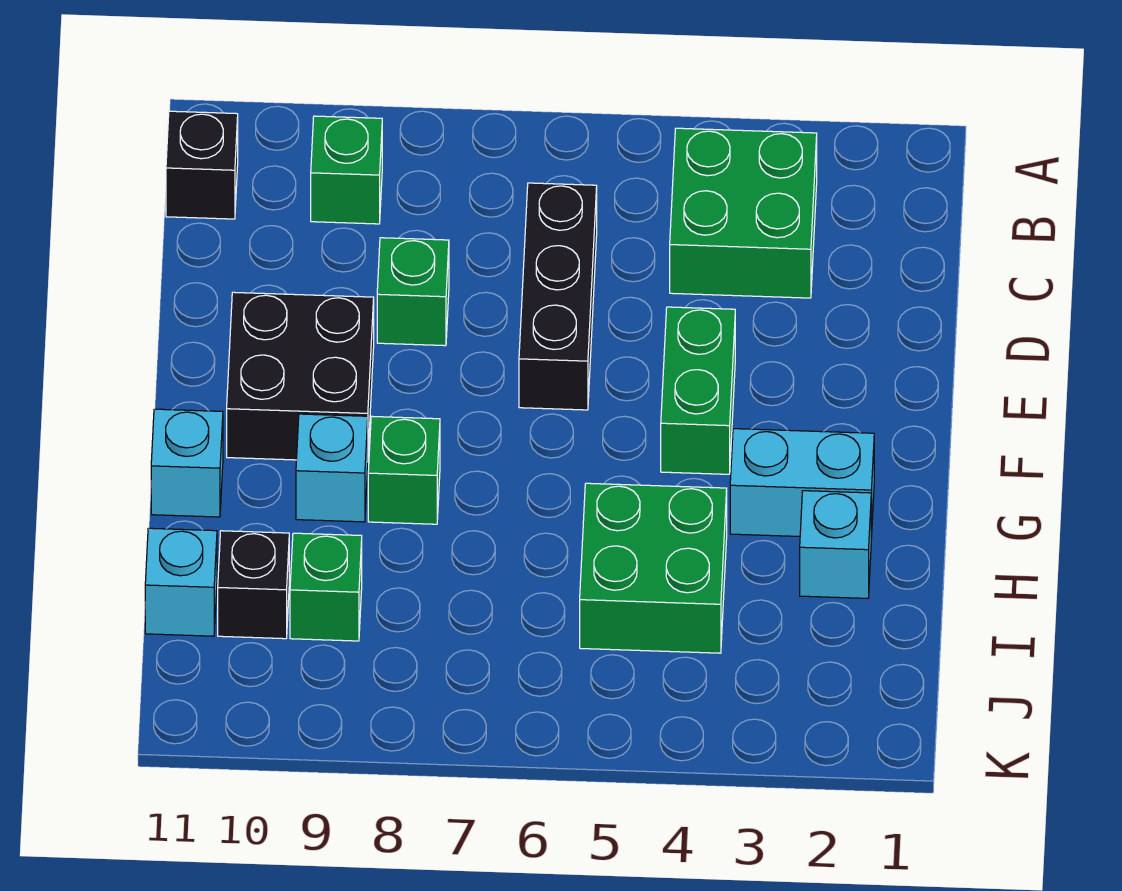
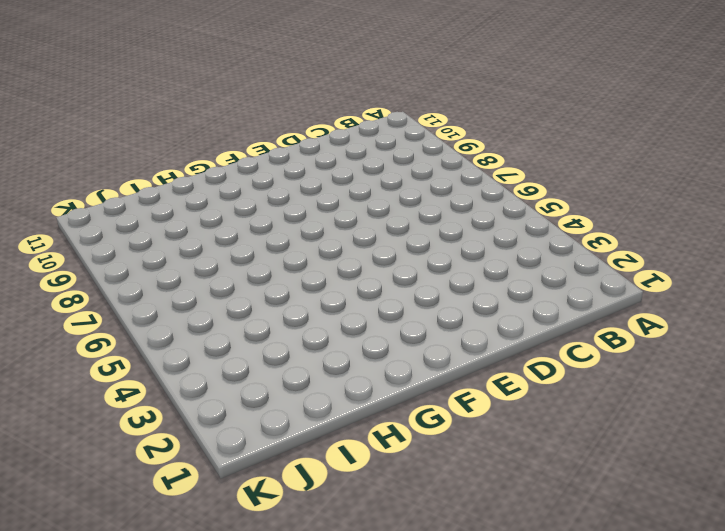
none -> green 2x2 brick [670,128,817,298]
none -> green 1x1 brick [311,116,382,224]
none -> black 1x1 brick [166,111,238,219]

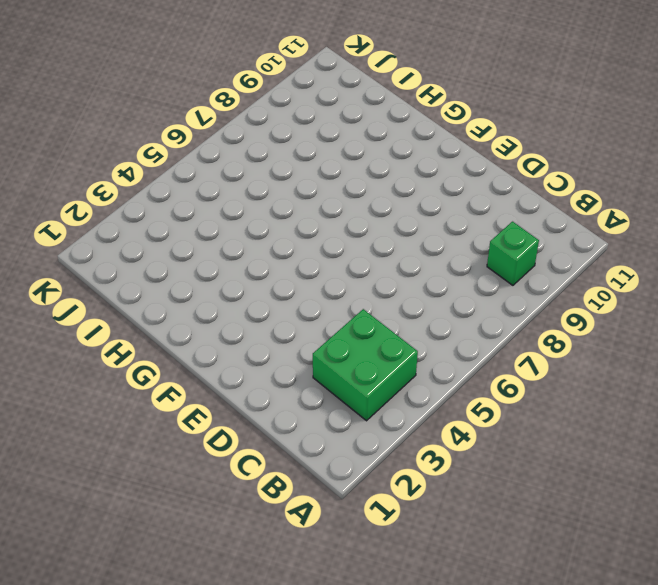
none -> black 1x1 brick [166,111,238,219]
none -> black 1x3 brick [519,183,597,410]
none -> green 1x1 brick [377,238,449,346]

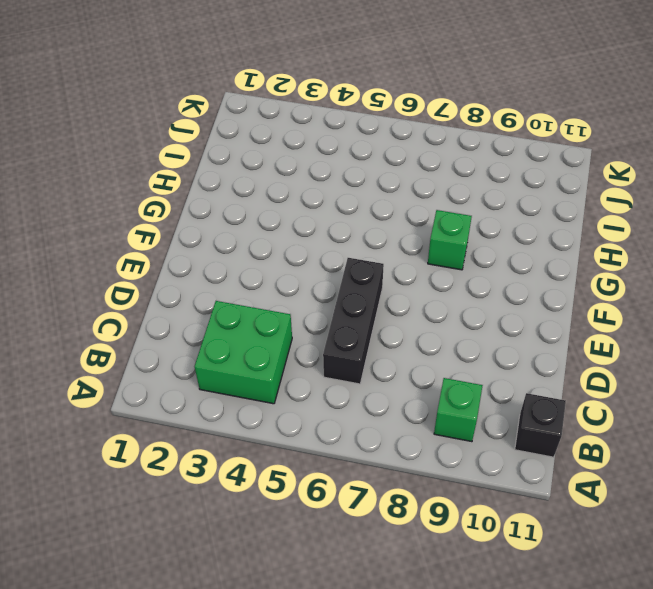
none -> green 1x1 brick [377,238,449,346]
none -> green 1x2 brick [661,307,735,474]
none -> black 2x2 brick [227,292,374,460]

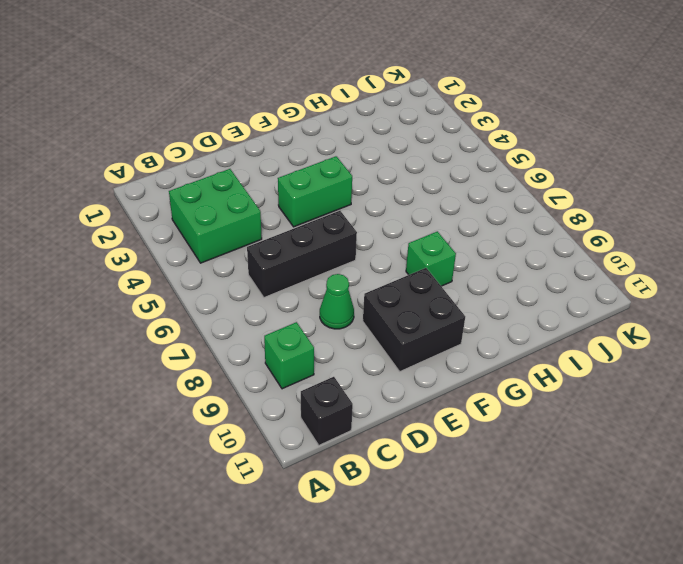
green 1x1 cone [320,274,354,329] -> green 1x1 brick [377,238,449,346]
none -> cyan 1x2 brick [730,429,874,539]
none -> cyan 1x1 brick [296,414,368,522]
none -> cyan 1x1 brick [151,409,223,517]

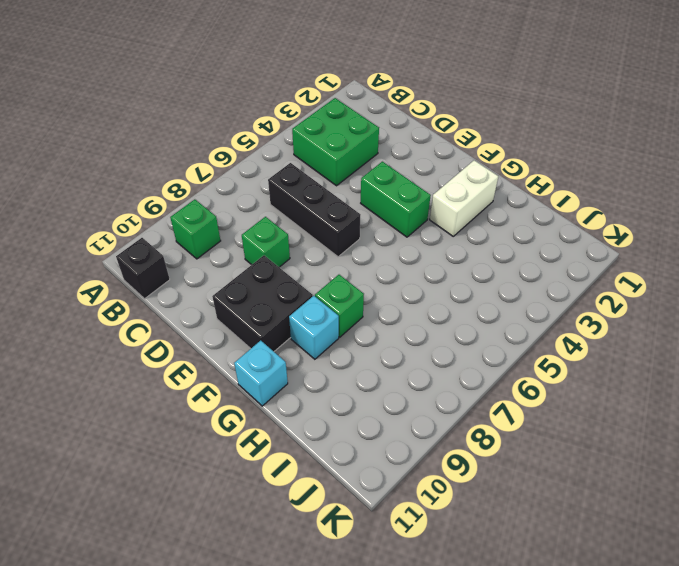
white 1x2 brick [430,160,498,236] -> cyan 1x2 brick [730,429,874,539]
none -> cyan 1x1 brick [800,491,871,598]
none -> green 2x2 brick [580,483,727,653]
none -> green 1x1 brick [290,533,362,641]

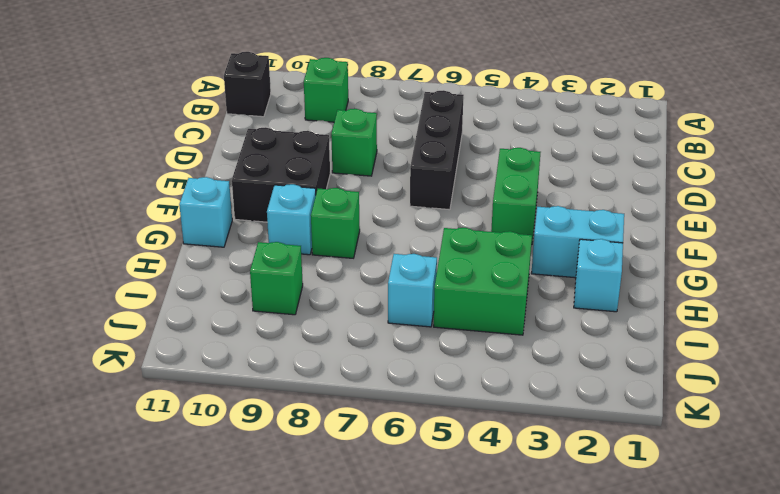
cyan 1x1 brick [388,254,437,327] -> cyan 1x1 brick moved to [145,528,217,636]
none -> green 2x2 brick [670,128,817,298]
none -> black 1x1 brick [218,531,289,639]

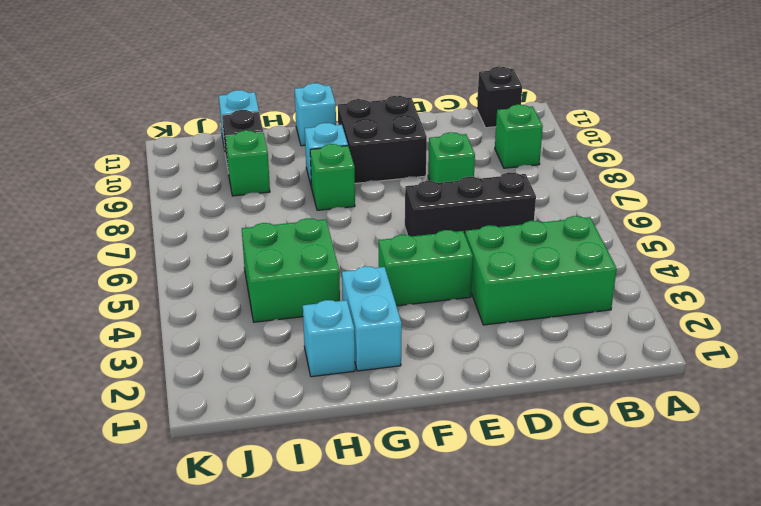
green 2x3 brick [465,216,617,325] -> green 2x2 brick [670,128,817,298]

